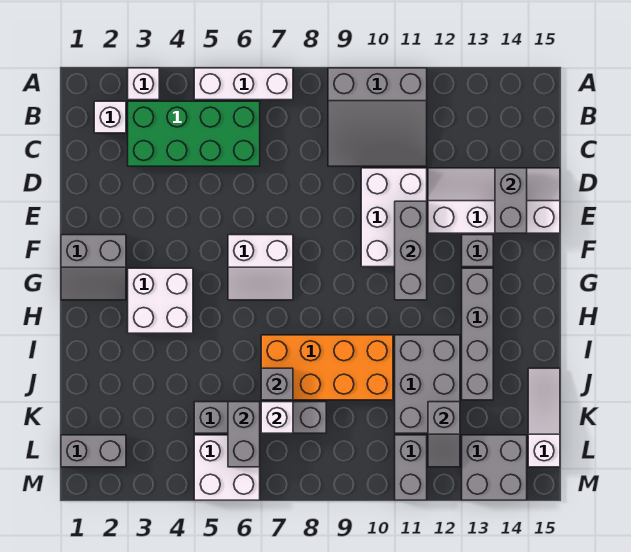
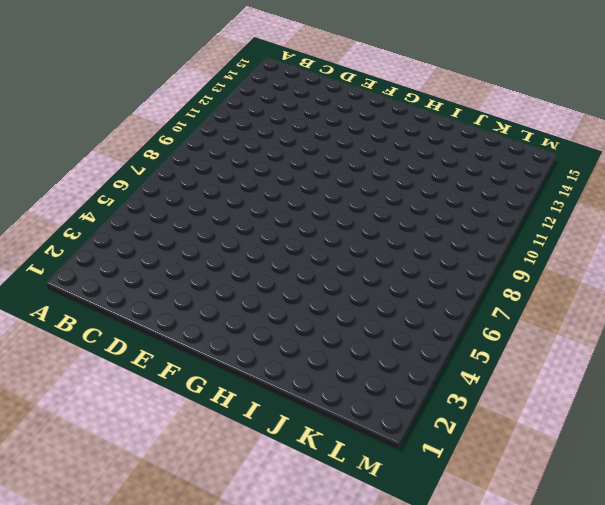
none -> white 1x1 brick [128,68,159,100]
none -> white 1x3 brick [194,68,293,100]
none -> grey 3x3 slope [328,68,427,166]

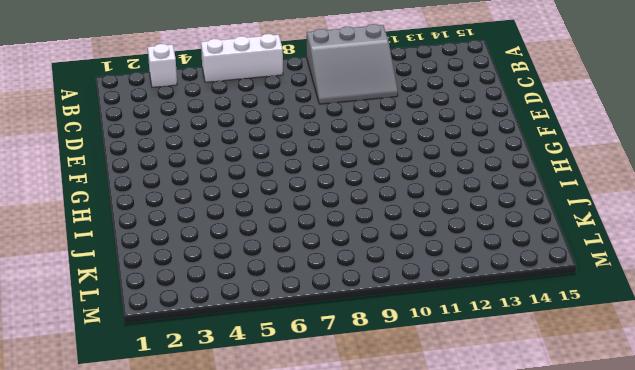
none -> white 1x1 brick [94,101,126,133]
none -> green 2x4 brick [128,101,260,166]
none -> white 2x3 brick [361,168,427,267]

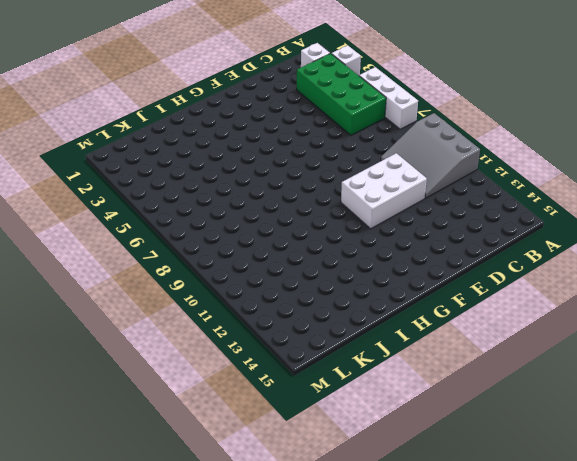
none -> white 2x4 slope [428,168,560,233]
none -> grey 2x2 slope [61,235,126,300]
none -> white 2x2 slope [228,235,293,300]

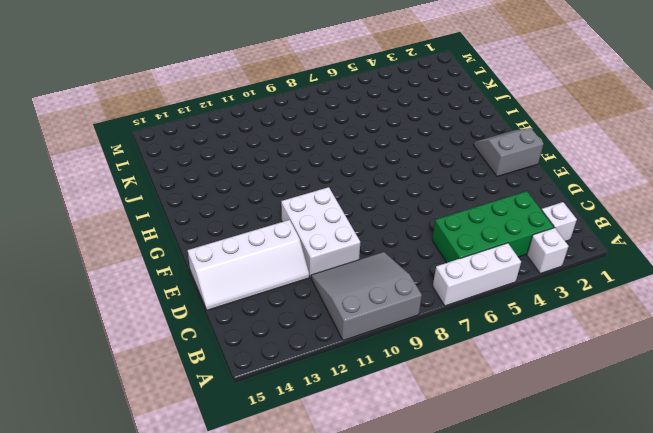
none -> white 2x2 slope [228,235,293,300]
none -> grey 1x1 brick [462,235,493,267]
none -> white 2x2 brick [128,268,193,333]

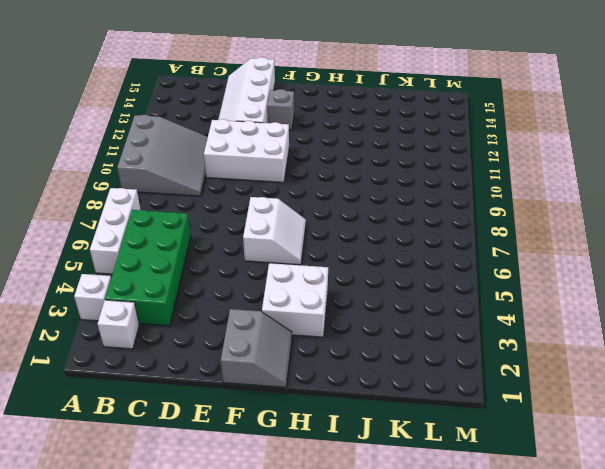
none -> grey 1x4 brick [462,268,493,400]
none -> orange 2x4 brick [261,335,393,400]
none -> grey 2x3 brick [395,335,460,433]

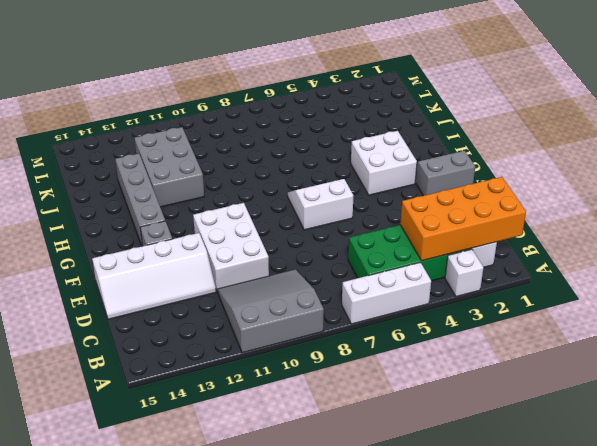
orange 2x4 brick [400,177,526,261] -> orange 2x4 brick moved to [261,335,393,400]
none -> white 1x3 slope [528,368,560,467]
none -> grey 1x4 brick [194,402,326,433]
none -> grey 1x2 brick [61,435,126,467]

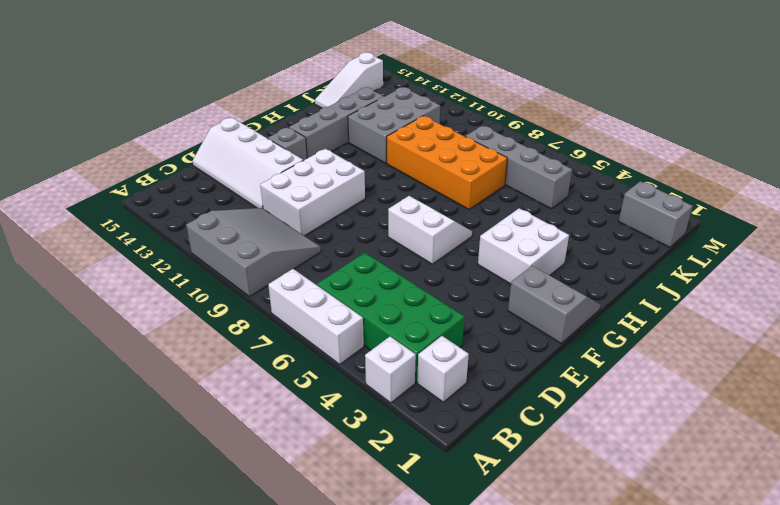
none -> white 2x2 brick [194,435,260,500]
none -> grey 1x2 brick [395,435,427,500]
none -> grey 2x2 brick [462,435,527,500]

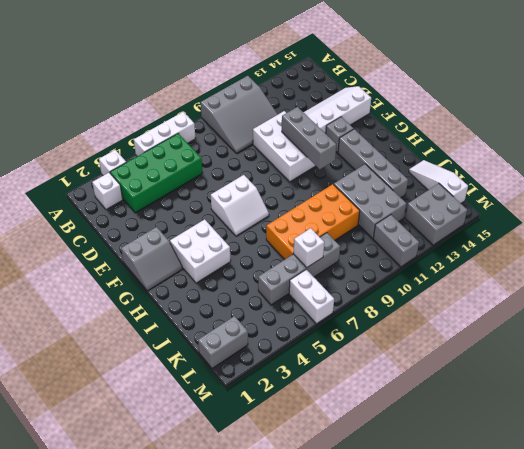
white 1x2 brick [289,269,334,324] -> white 2x2 brick [194,435,260,500]
none -> grey 1x2 brick [495,168,527,233]
none -> grey 1x1 brick [261,368,293,400]
none -> grey 1x2 brick [228,402,260,467]

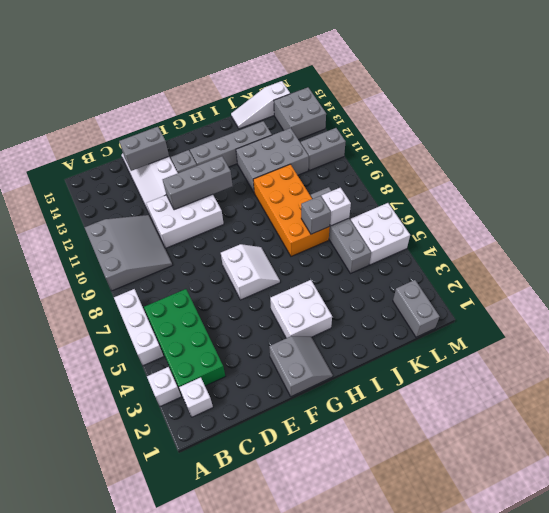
none -> grey 1x2 brick [228,402,260,467]
none -> grey 1x2 slope [428,402,460,467]

